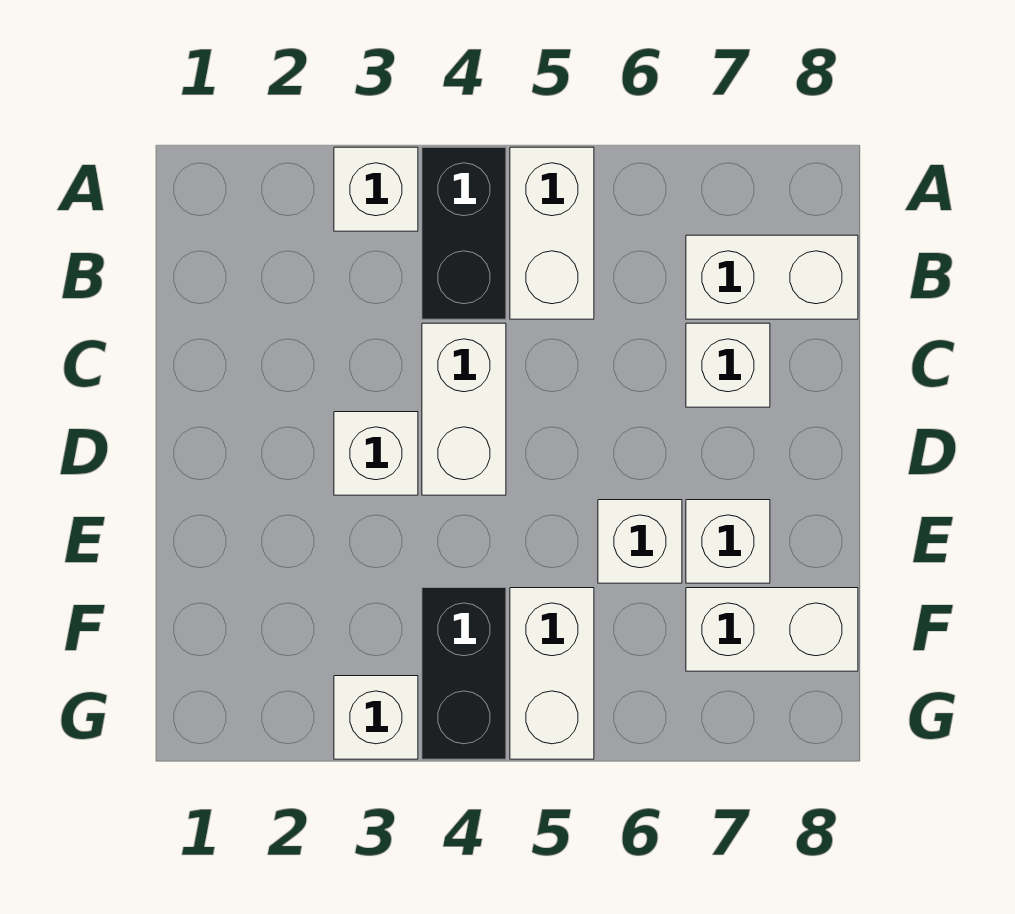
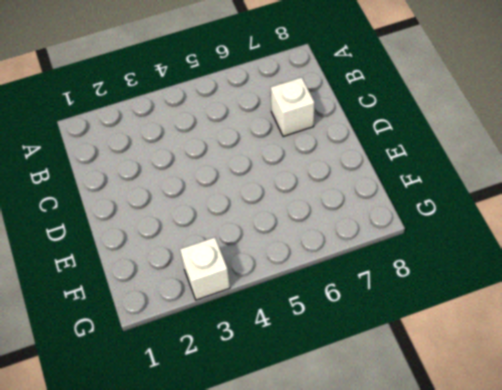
none -> white 1x1 brick [334,147,418,231]
none -> black 1x2 brick [422,147,506,319]
none -> white 1x2 brick [510,147,594,319]

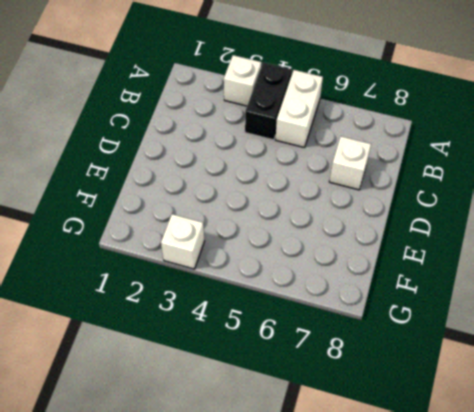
none -> white 1x2 brick [686,235,858,319]
none -> white 1x2 brick [422,323,506,495]
none -> white 1x1 brick [334,412,418,495]

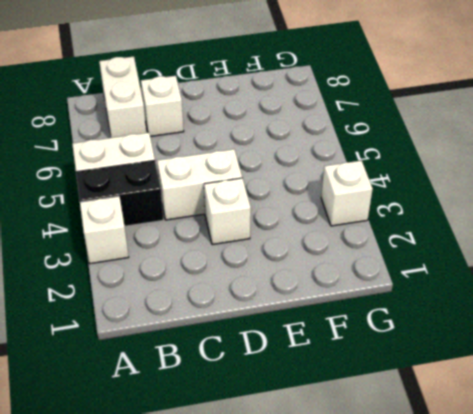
none -> white 1x1 brick [598,500,682,583]
none -> white 1x1 brick [686,500,770,583]
none -> black 1x2 brick [422,588,506,759]

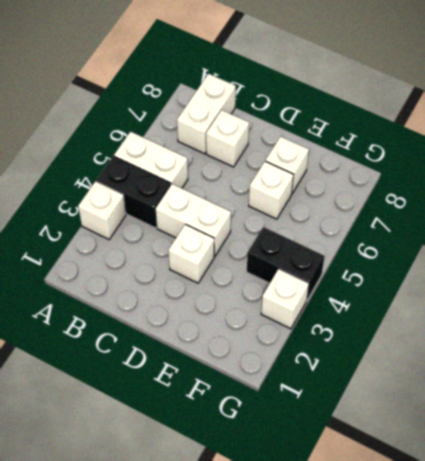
none -> white 1x2 brick [510,588,594,759]
none -> white 1x2 brick [686,588,858,671]

